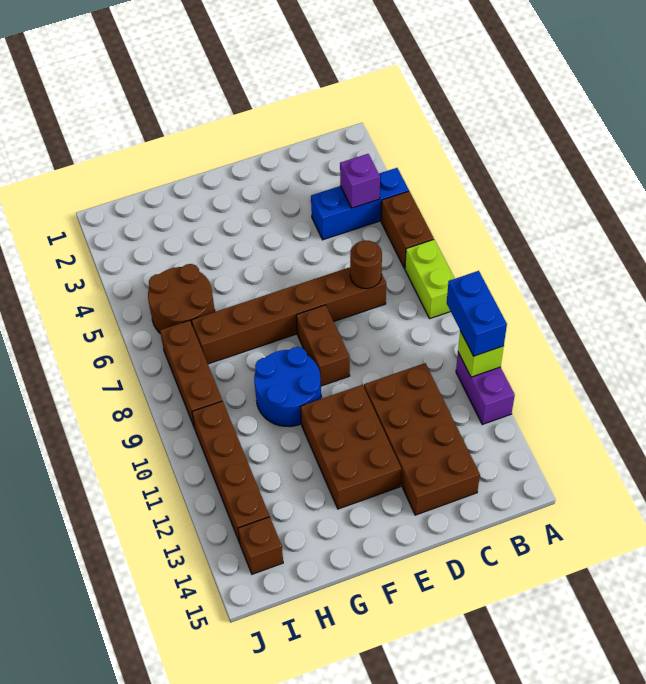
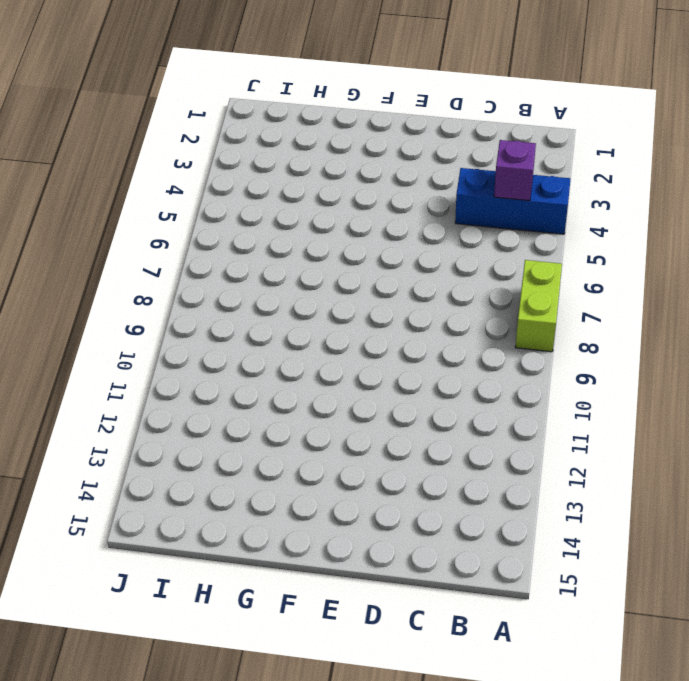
none -> brown 1x2 brick [381,191,434,269]
none -> purple 1x2 brick [456,353,515,424]
none -> brown 1x6 brick [192,267,386,364]

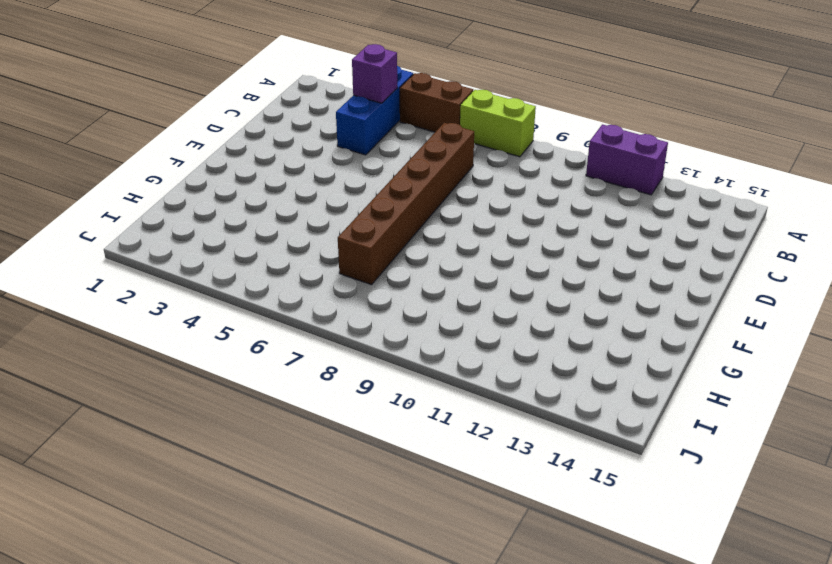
none -> brown 2x4 brick [364,363,480,515]
none -> brown 1x2 brick [296,305,350,386]
none -> brown 2x3 brick [300,385,401,509]

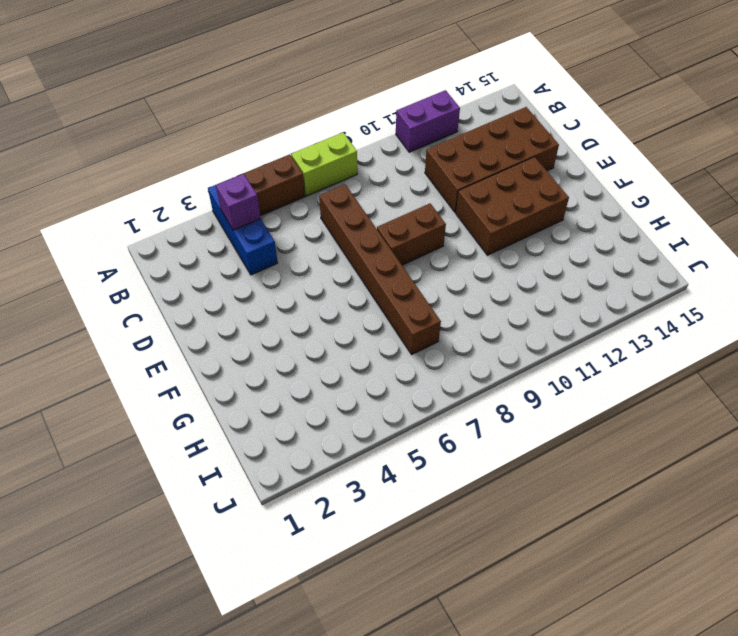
none -> blue 2x2 round brick [254,347,321,427]
none -> brown 2x2 round brick [148,264,215,333]
none -> brown 1x3 brick [160,320,222,428]

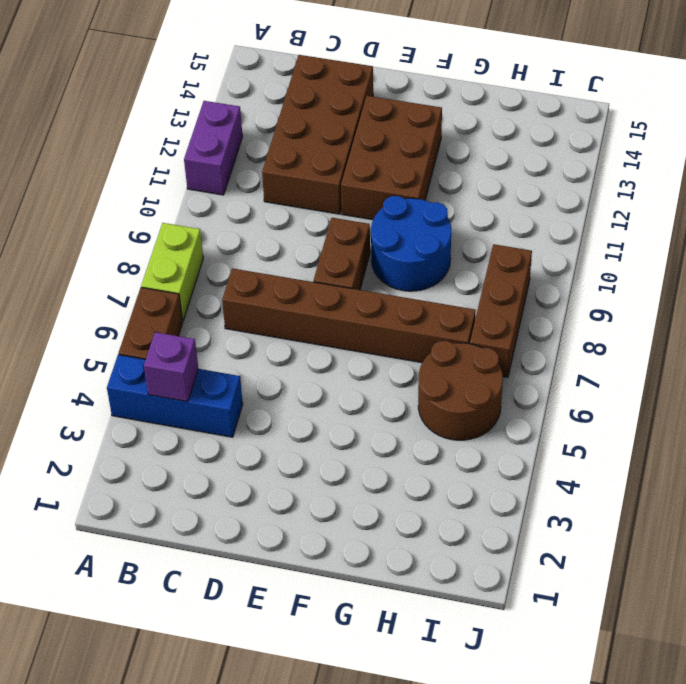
none -> brown 1x4 brick [192,401,269,543]
none -> brown 1x1 brick [238,517,283,574]
none -> lime 1x1 brick [458,331,504,377]

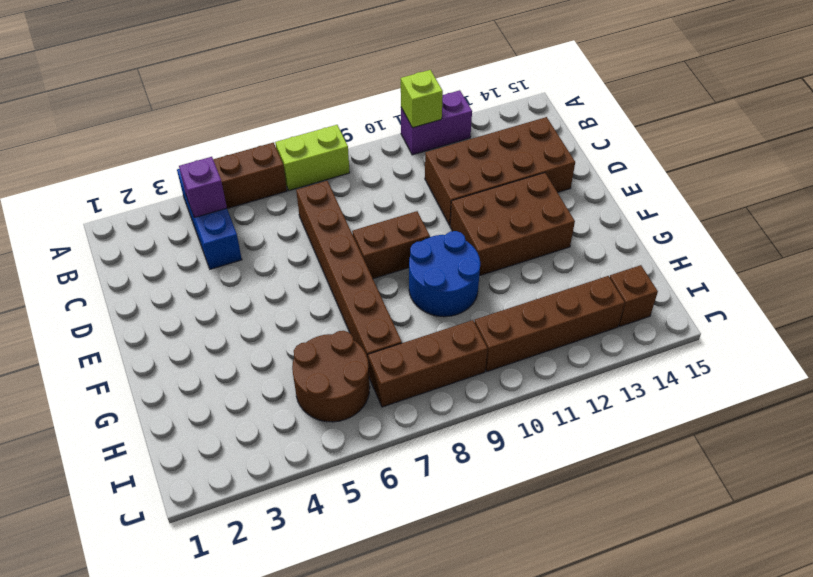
none -> brown 1x1 round brick [350,241,382,289]
none -> blue 1x2 brick [447,271,507,356]

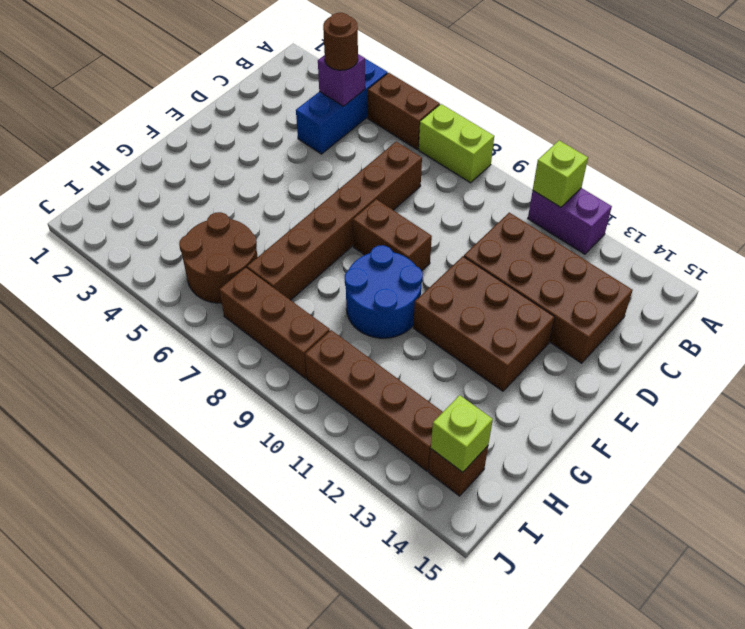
brown 1x1 round brick [323,13,358,70] -> brown 1x1 round brick moved to [350,241,382,289]
lime 1x1 brick [431,395,493,472] -> none
none -> blue 1x2 brick [447,271,507,356]

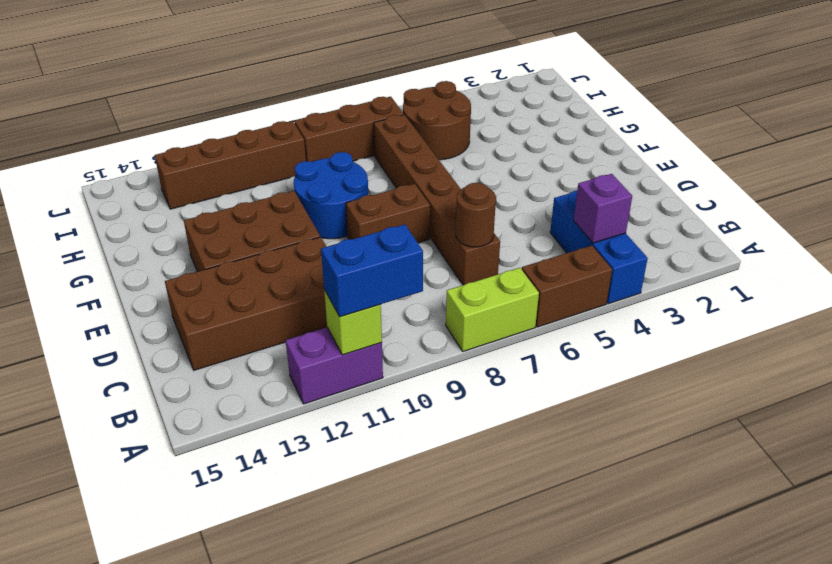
none -> brown 1x1 brick [238,517,283,574]

